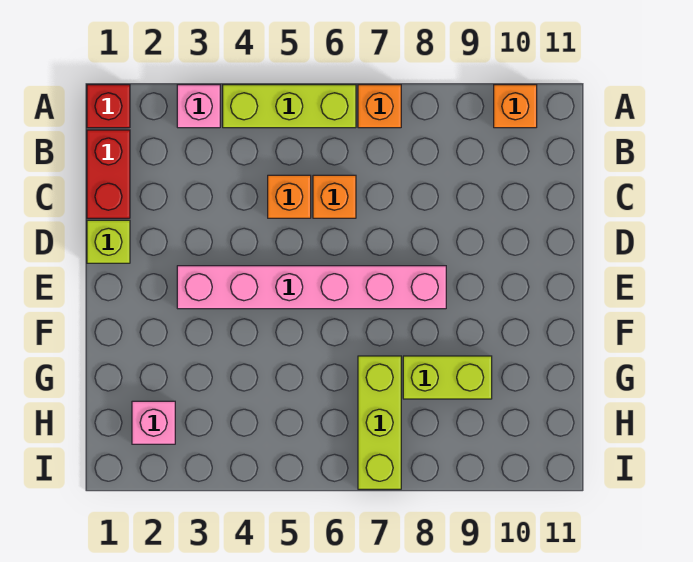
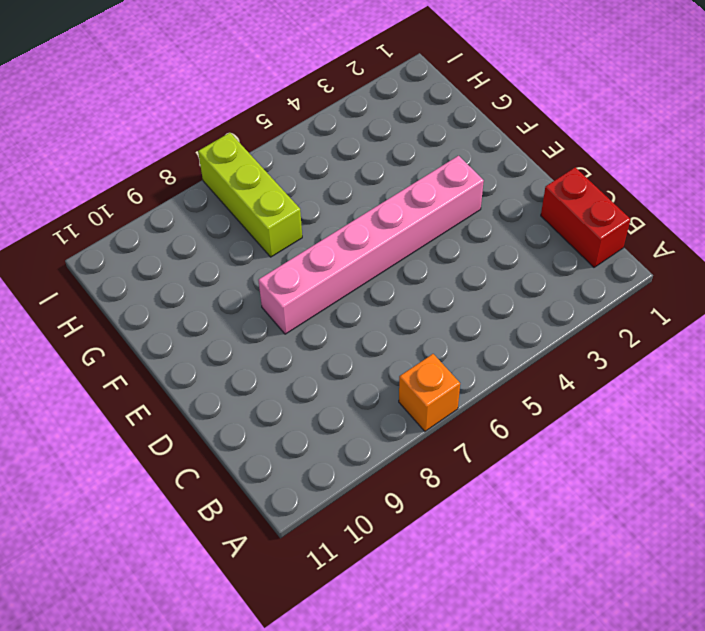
none -> red 1x1 brick [87,85,130,128]
none -> pink 1x1 brick [177,85,220,128]
none -> lime 1x3 brick [223,85,356,128]

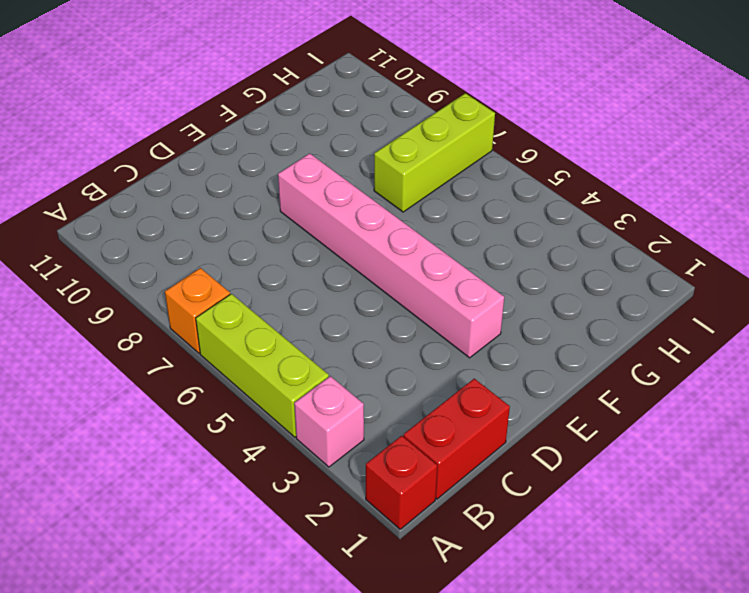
none -> orange 1x1 brick [494,85,537,128]
none -> orange 1x1 brick [268,175,311,218]
none -> orange 1x1 brick [313,175,356,218]

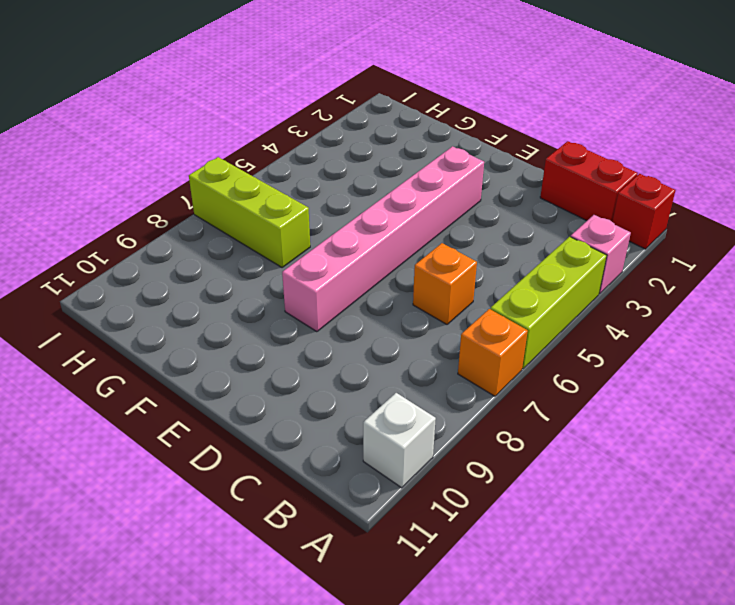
white 1x1 brick [363,393,436,488] -> orange 1x1 brick [494,85,537,128]
none -> orange 1x1 brick [268,175,311,218]
none -> lime 1x1 brick [87,220,130,263]
none -> lime 1x2 brick [403,356,492,399]

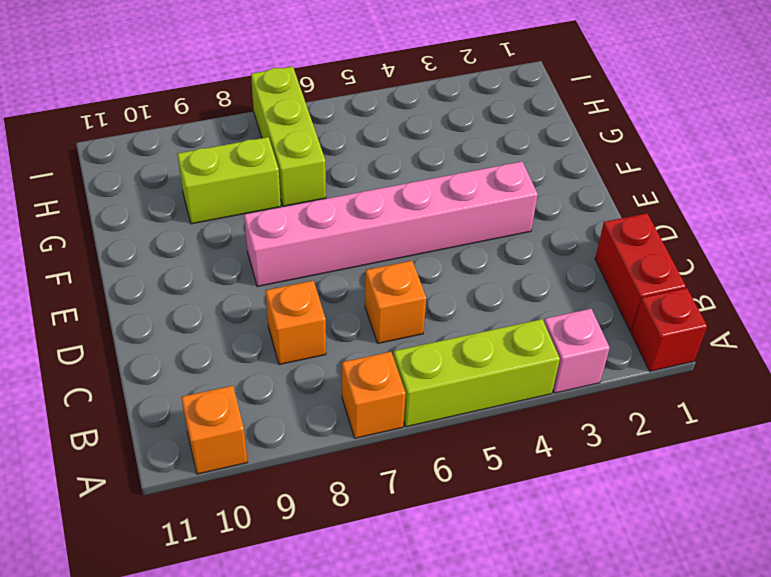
orange 1x1 brick [266,281,326,365] -> orange 1x1 brick moved to [268,175,311,218]
none -> lime 1x1 brick [87,220,130,263]
none -> pink 1x1 brick [132,401,175,444]

